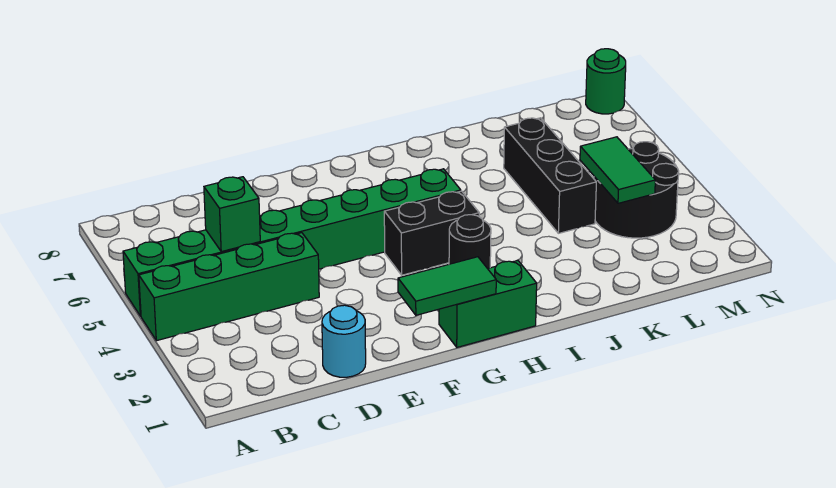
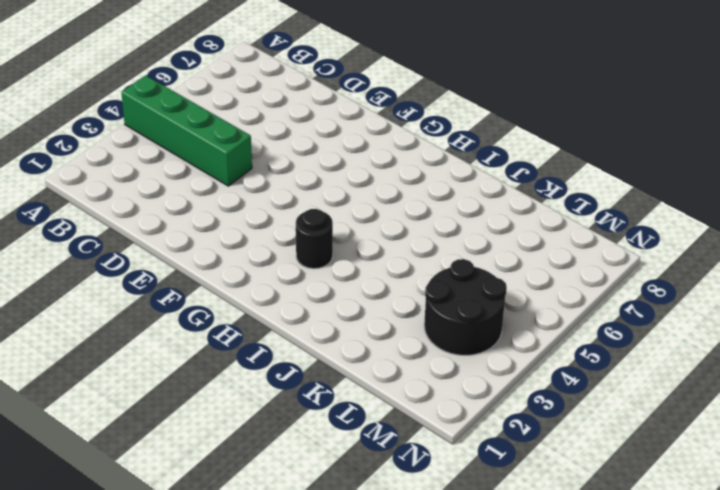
none -> green 1x8 brick [123,169,461,316]
none -> cyan 1x1 round brick [322,305,366,377]
none -> green 1x2 brick [439,261,537,347]

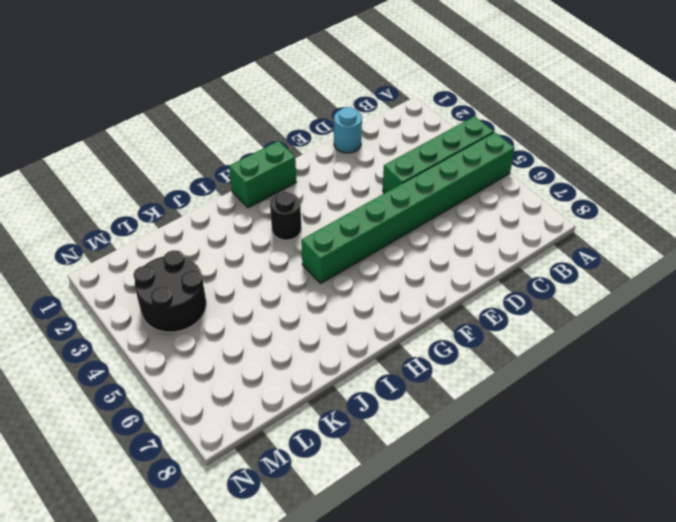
none -> black 1x2 brick [384,191,479,275]
none -> black 1x3 brick [504,118,596,233]
none -> green 1x1 round brick [586,49,626,114]

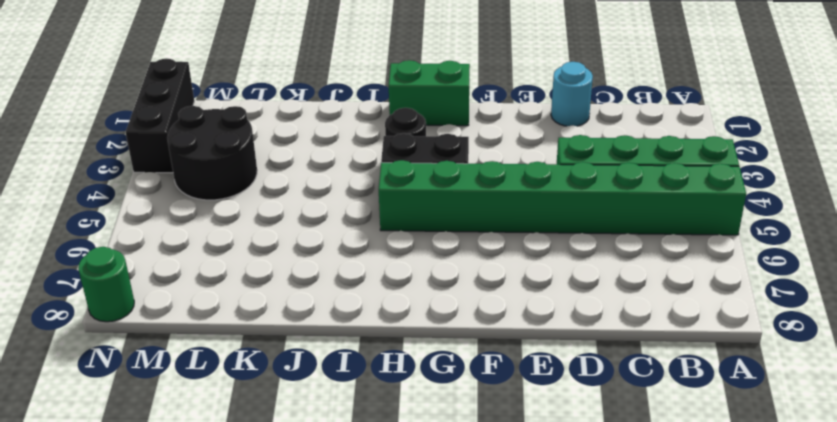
black 1x3 brick [126,59,194,173] -> black 1x3 brick moved to [504,118,596,233]
none -> green 1x1 brick [204,177,260,252]
none -> green 1x2 tile [398,257,496,315]
none -> green 1x2 tile [580,137,655,203]

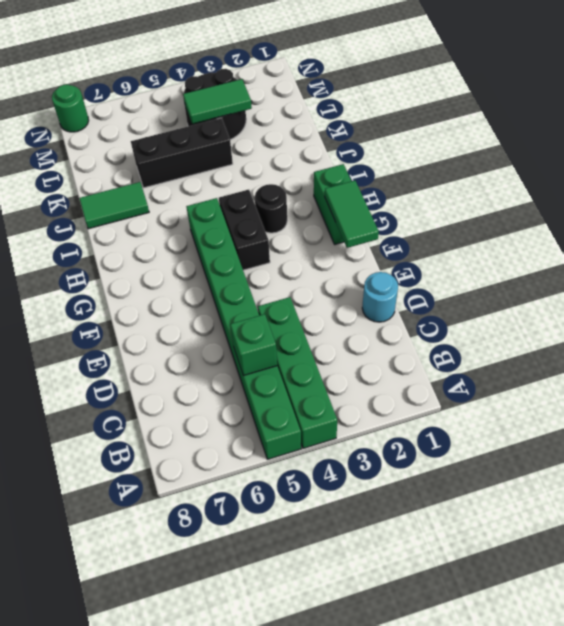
green 1x2 tile [79,182,149,229] -> none

